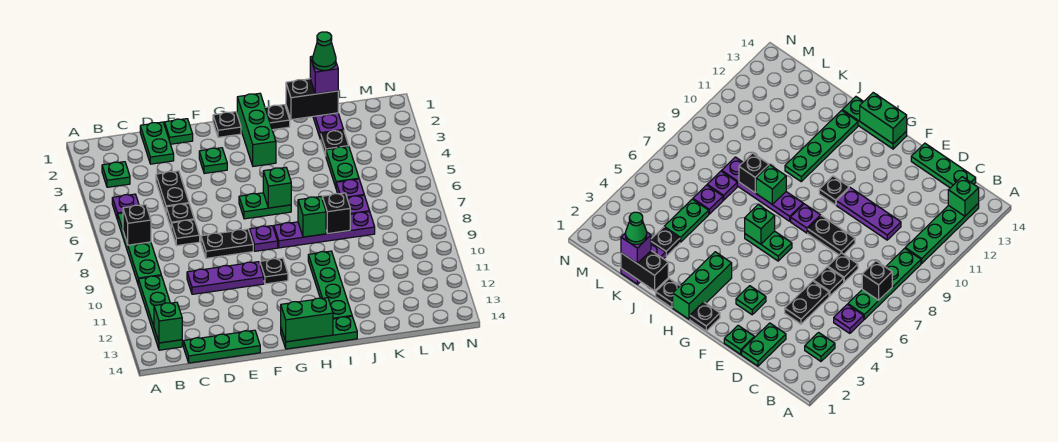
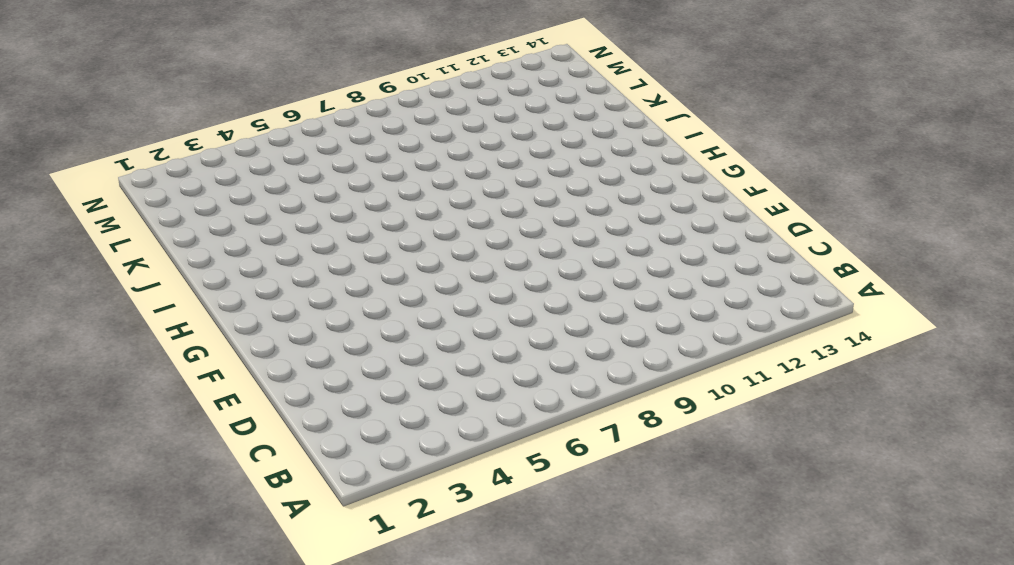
none -> green 1x1 plate [102,162,130,187]
none -> purple 1x1 plate [112,194,139,220]
none -> green 1x4 plate [118,213,161,283]
none -> green 1x4 plate [138,276,182,350]

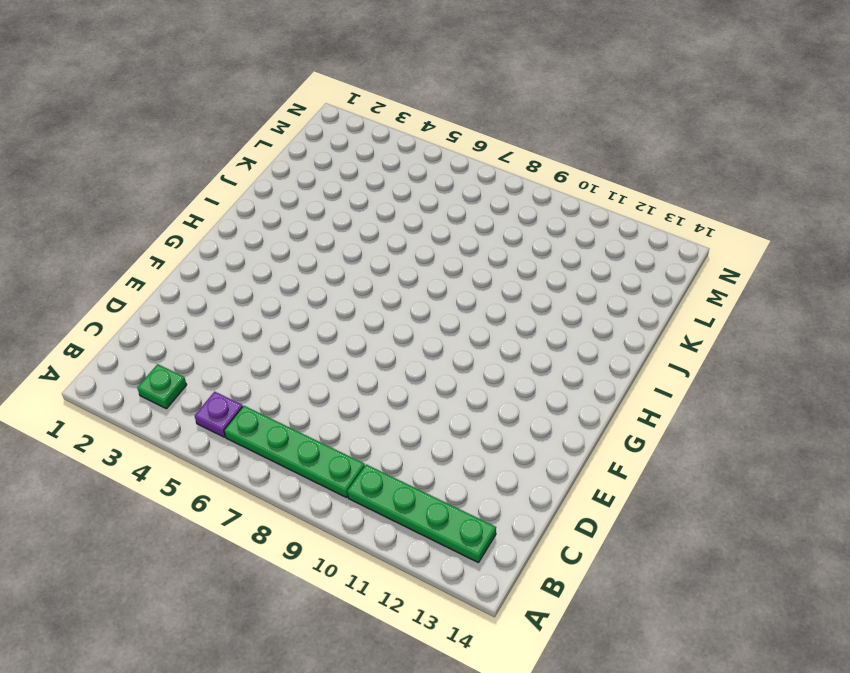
none -> green 1x3 plate [184,330,260,363]
none -> green 1x2 plate [140,122,174,164]
none -> black 1x2 plate [156,171,189,212]
none -> black 1x1 plate [166,204,194,227]

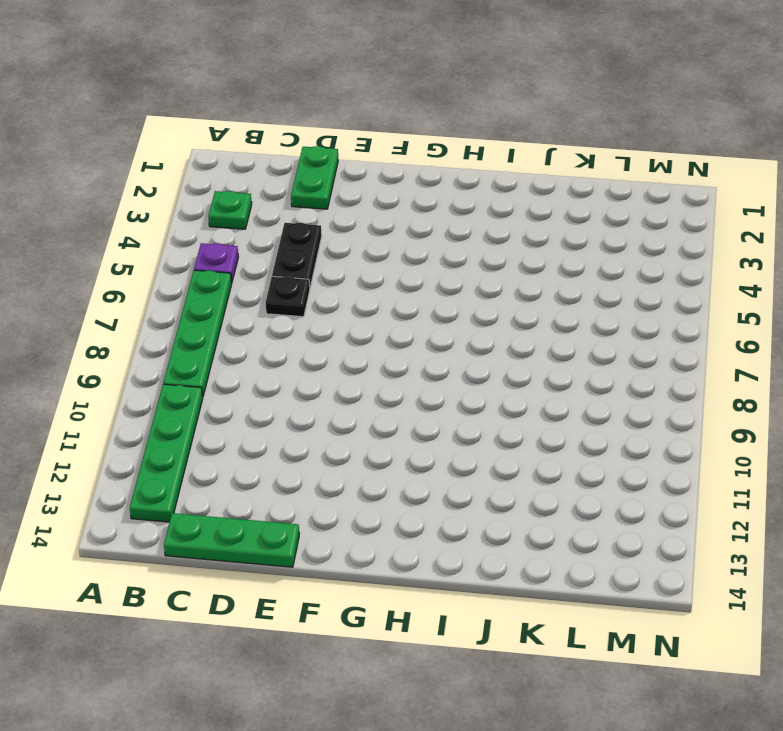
none -> black 1x1 plate [171,220,200,246]
none -> purple 1x3 plate [187,262,264,294]
none -> green 1x1 plate [165,119,193,144]
none -> black 1x2 plate [201,229,253,258]

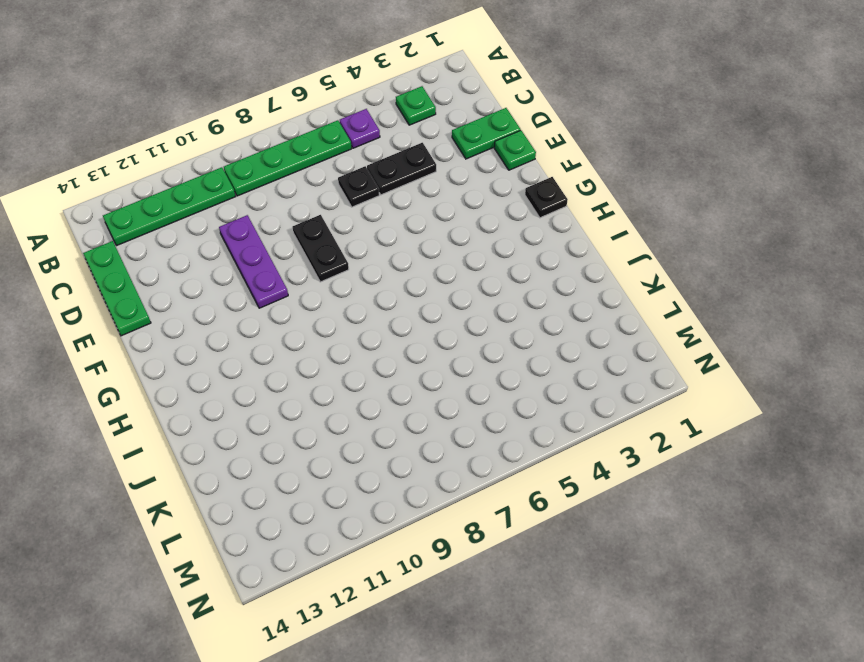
none -> black 1x1 plate [171,220,200,246]
none -> green 1x1 plate [199,148,227,174]
none -> green 1x2 plate [239,193,291,219]
none -> purple 1x1 plate [250,226,278,251]

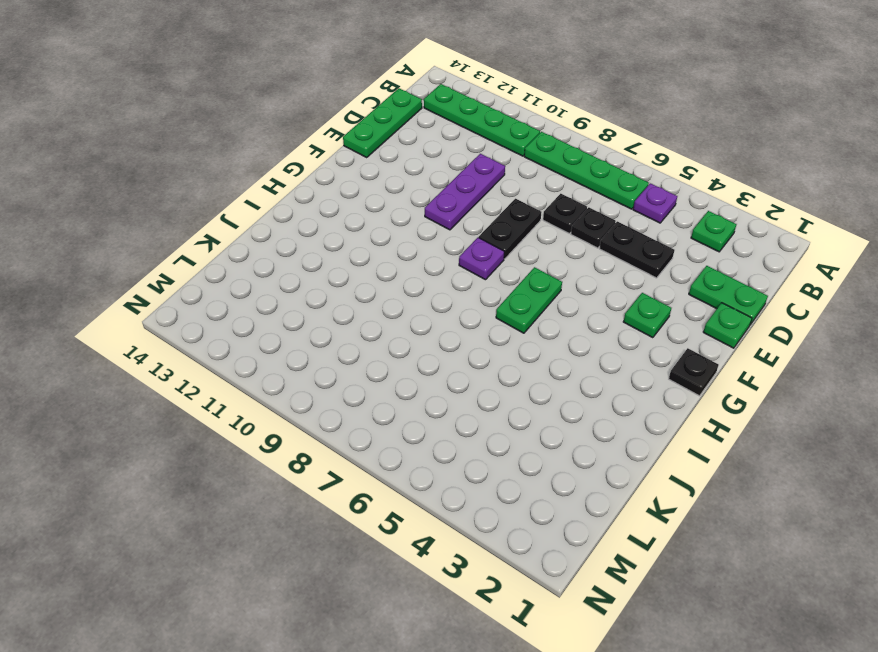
none -> black 1x1 plate [260,258,288,284]
none -> green 1x3 plate [281,316,357,349]
none -> green 1x3 brick [237,93,276,166]
none -> purple 1x4 plate [274,212,375,248]

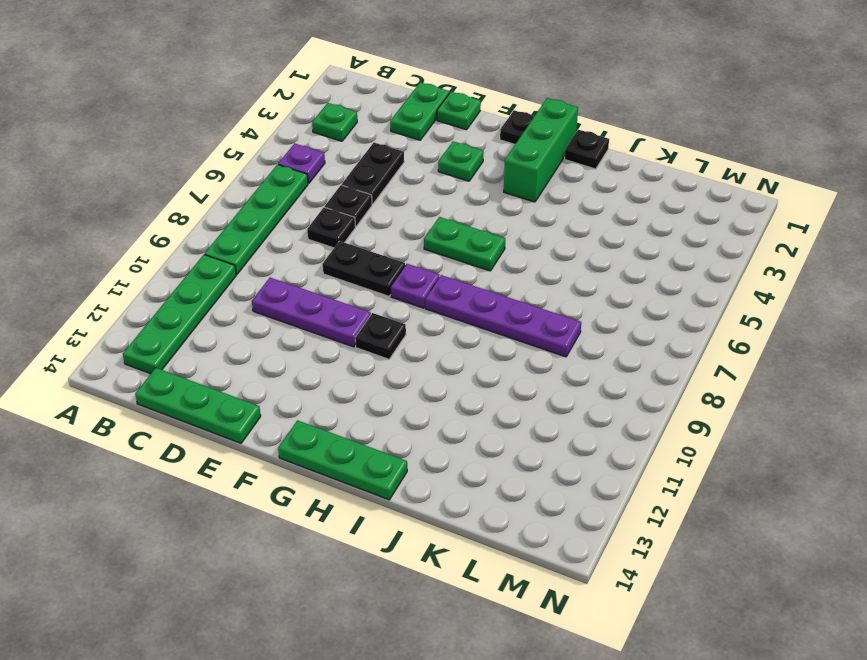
none -> green 1x4 plate [308,251,352,319]
none -> purple 1x2 plate [313,113,344,139]
none -> black 1x1 plate [321,130,349,156]
none -> green 1x2 plate [326,146,359,187]

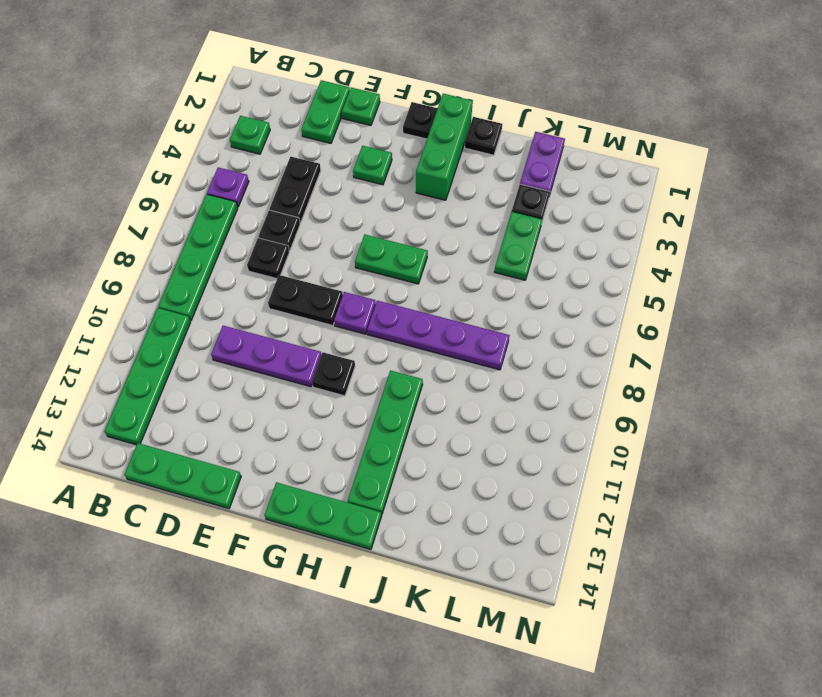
none -> purple 1x1 plate [336,179,364,198]
none -> purple 1x1 plate [347,195,370,214]
none -> black 1x1 brick [123,205,151,245]
none -> green 1x1 brick [154,302,182,343]

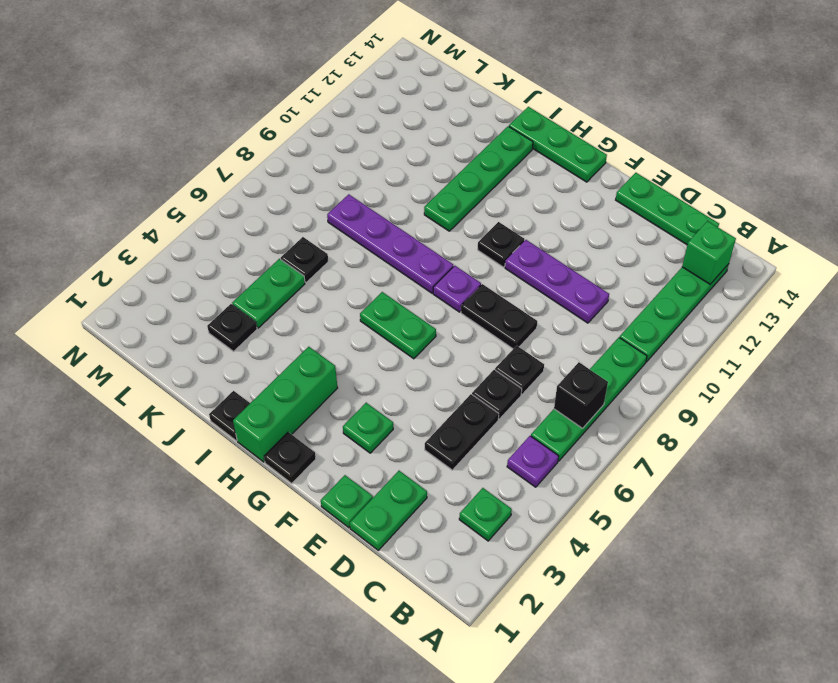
black 1x1 plate [281,237,328,283] -> purple 1x1 plate [336,179,364,198]
none -> purple 1x2 plate [313,113,344,139]
none -> purple 1x1 plate [347,195,370,214]
none -> green 1x2 brick [281,298,333,342]
none -> green 1x1 brick [263,167,291,208]

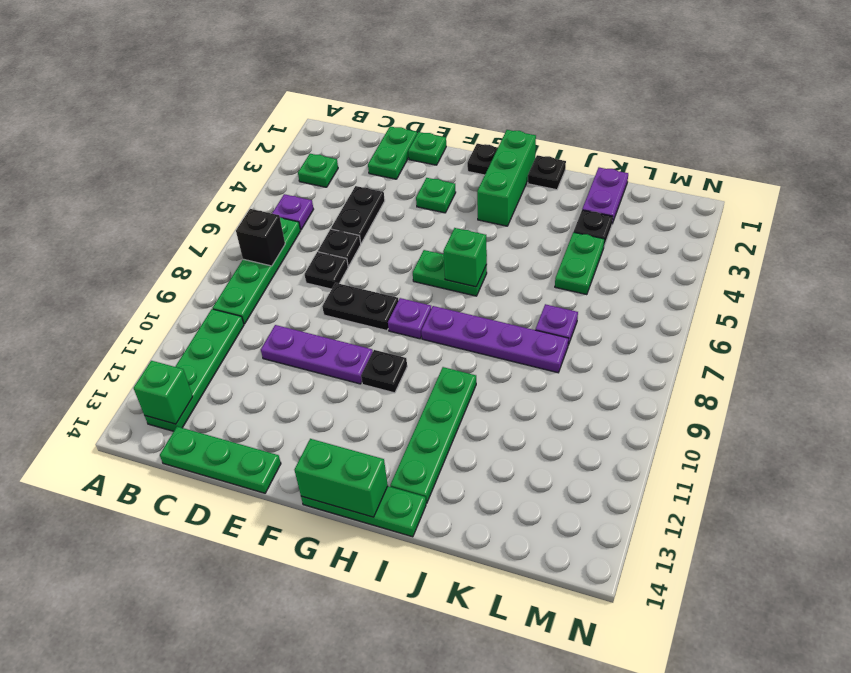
none -> purple 1x1 plate [336,179,364,198]
none -> green 1x1 brick [298,197,326,237]
none -> black 1x2 brick [286,79,338,120]
none -> black 1x1 brick [322,193,350,234]

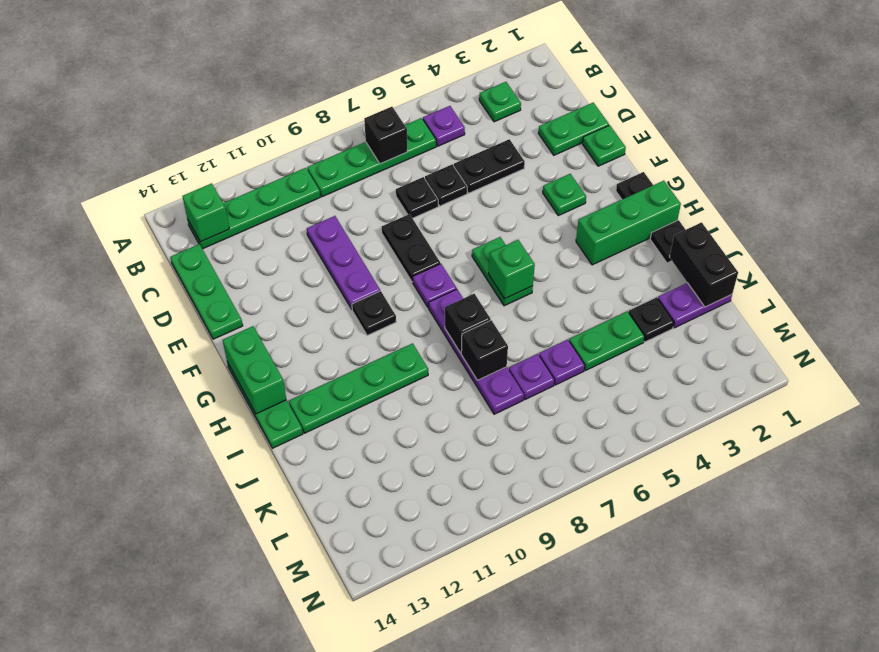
black 1x1 brick [445,294,491,353] -> green 1x1 brick [298,197,326,237]
none -> purple 1x1 brick [310,56,338,94]
none -> green 1x1 cone [313,32,336,70]

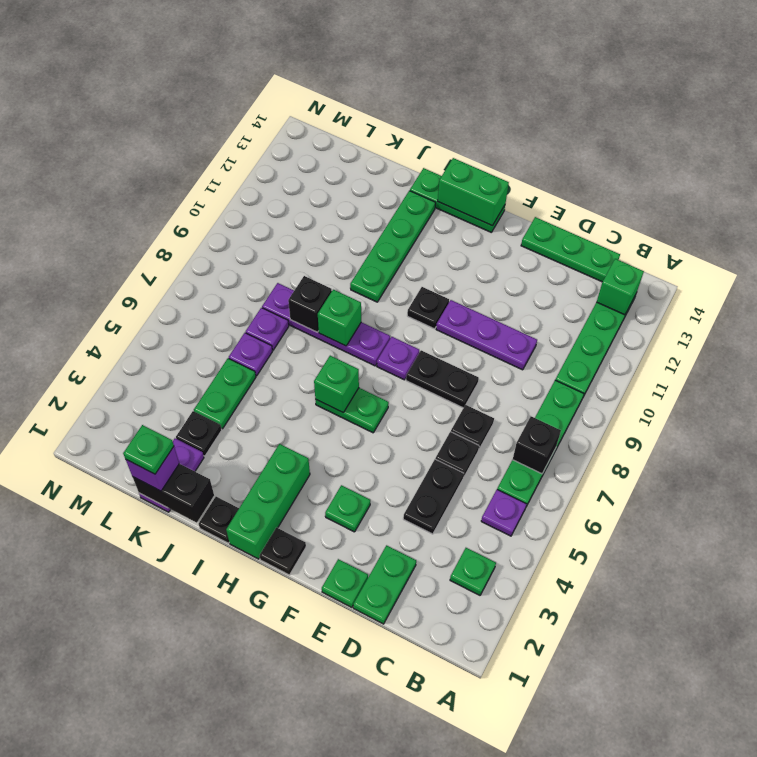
green 1x1 plate [123,425,174,474] -> green 1x1 cone [313,32,336,70]

